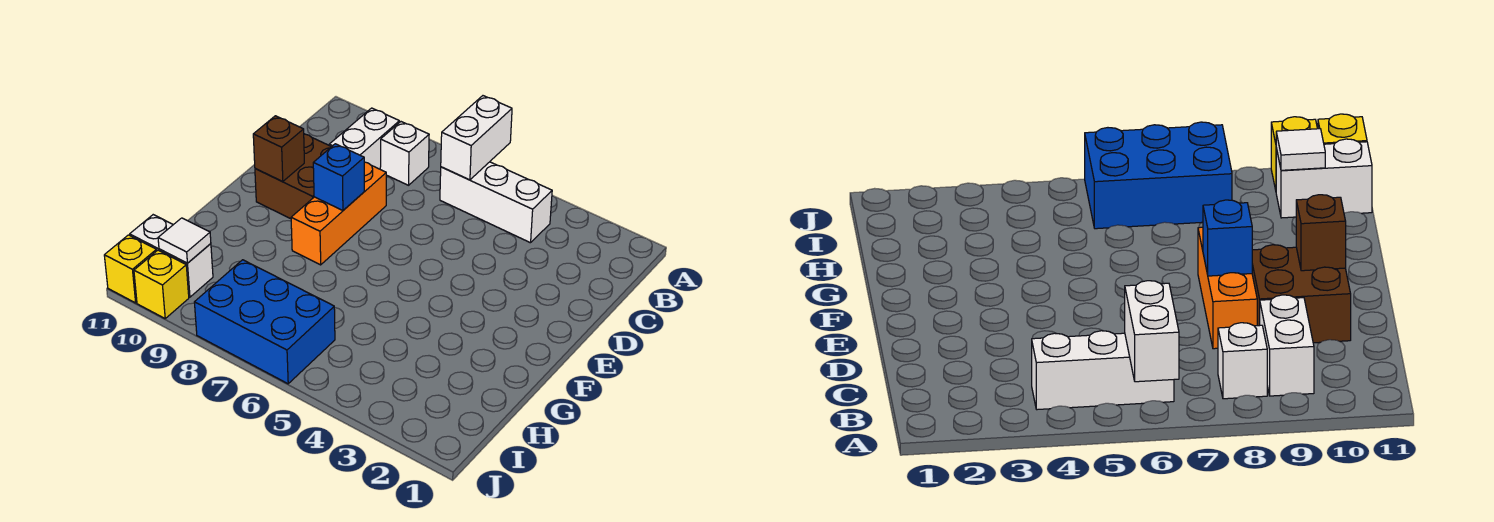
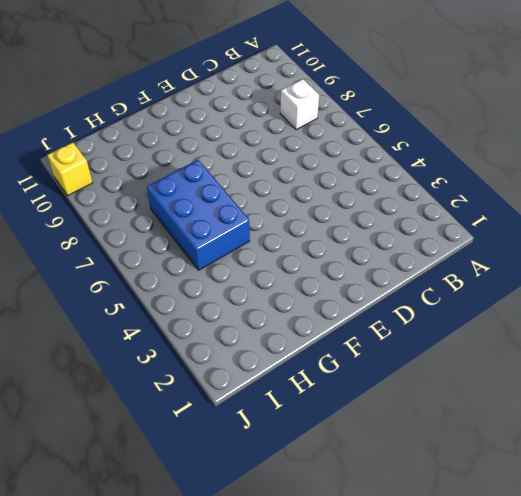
blue 2x3 brick [147,160,250,270] -> blue 2x3 brick moved to [194,260,335,384]
none -> white 1x3 brick [440,162,552,243]
none -> white 1x2 brick [329,108,399,169]
none -> orange 1x3 brick [291,162,386,265]

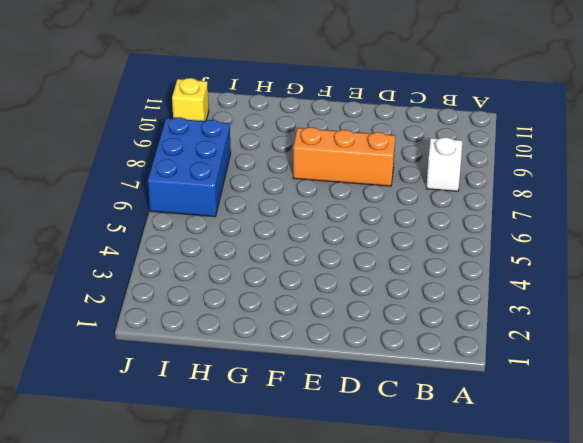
none -> white 1x3 brick [440,162,552,243]
none -> white 1x2 brick [329,108,399,169]
none -> brown 2x2 brick [255,134,331,219]

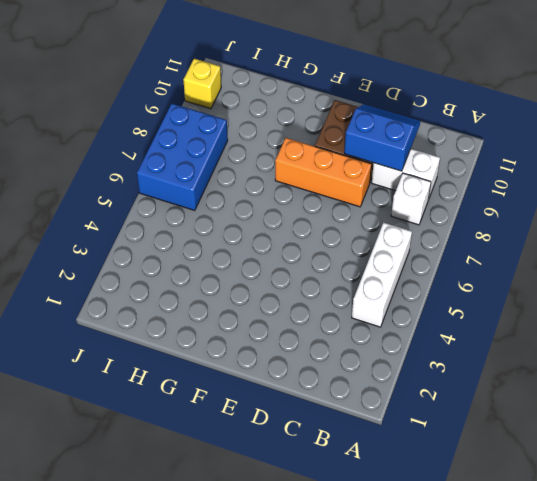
blue 2x2 slope [344,104,420,171] -> none
none -> white 1x2 brick [130,215,213,297]
none -> yellow 1x1 brick [104,235,157,303]
none -> white 1x2 brick [441,96,512,180]

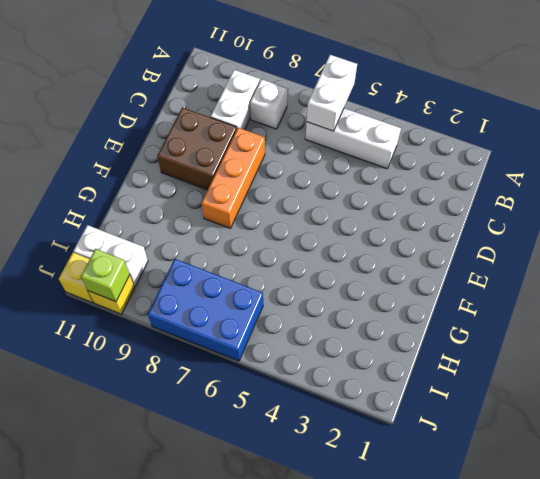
lime 1x1 brick [81,249,130,302] -> none
none -> blue 1x1 brick [313,144,364,210]
none -> brown 1x1 brick [253,116,304,182]
none -> white 1x1 tile [158,218,211,263]

